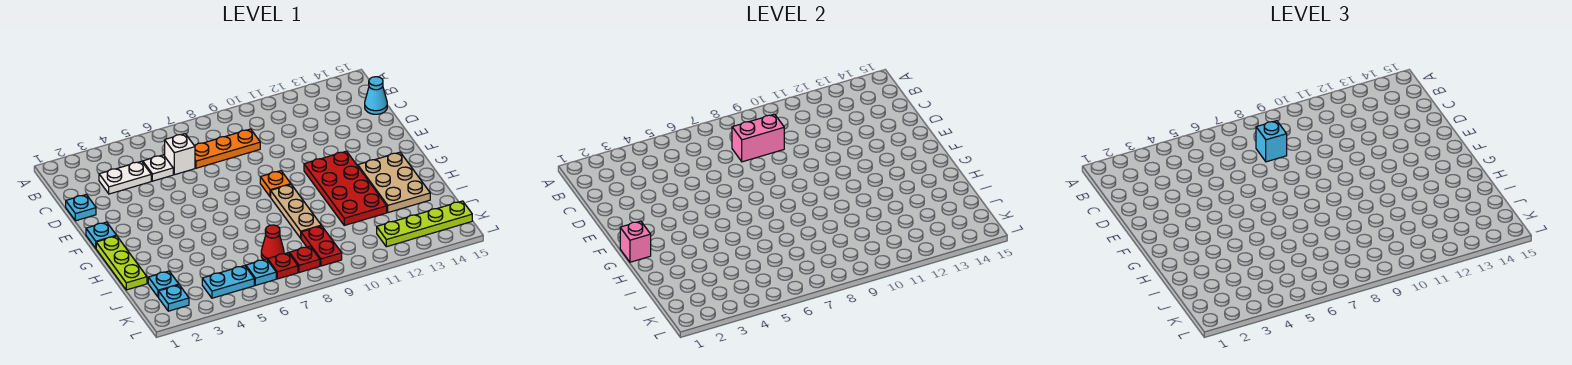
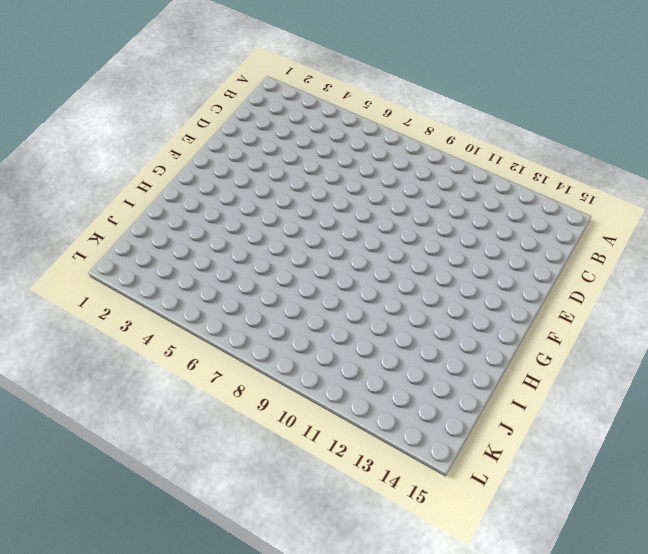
none -> white 1x2 plate [99,161,151,194]
none -> white 1x1 plate [143,155,173,181]
none -> white 1x1 brick [165,134,195,175]

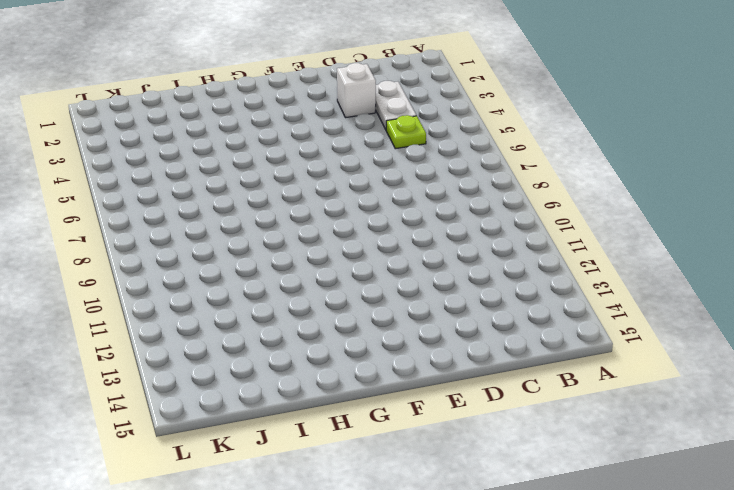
lime 1x1 plate [386,115,426,149] -> white 1x1 plate [143,155,173,181]
white 1x1 brick [337,63,376,118] -> white 1x1 brick moved to [165,134,195,175]
none -> orange 1x3 plate [195,129,260,168]
none -> cyan 1x1 cone [365,77,387,114]
none -> cyan 1x1 plate [66,195,96,221]

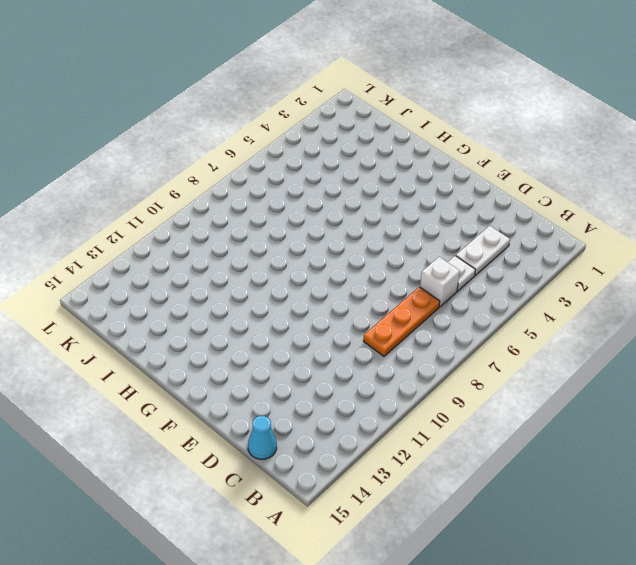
none -> cyan 1x1 plate [66,195,96,221]
none -> cyan 1x1 plate [86,222,116,248]
none -> orange 1x1 plate [260,171,291,197]

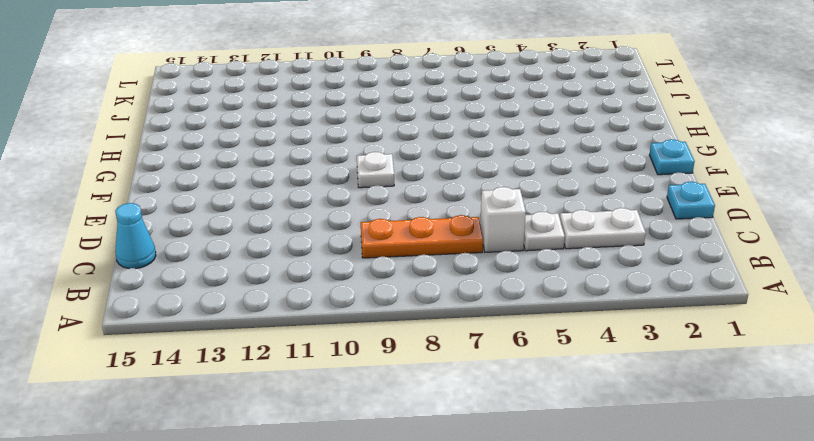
white 1x1 plate [357,152,394,188] -> orange 1x1 plate [260,171,291,197]
none -> red 2x4 plate [304,151,387,225]
none -> lime 1x3 plate [96,236,147,290]
none -> tan 1x3 plate [271,185,321,238]

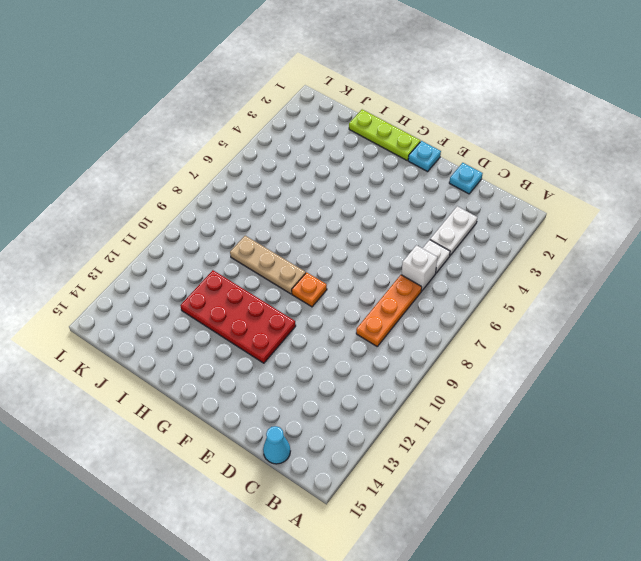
none -> tan 2x3 plate [358,152,430,213]
none -> cyan 1x1 plate [148,271,179,297]
none -> red 1x1 cone [261,225,284,260]

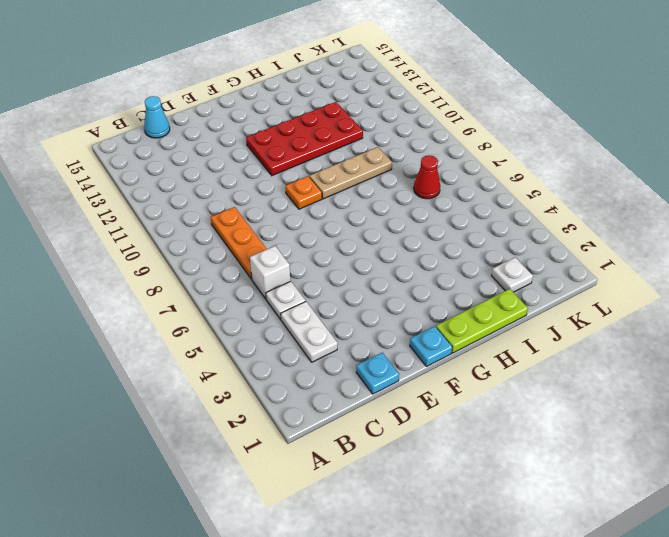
white 1x1 plate [492,257,533,292] -> cyan 1x1 plate [148,271,179,297]
none -> tan 2x3 plate [358,152,430,213]
none -> red 1x2 plate [301,226,342,266]
none -> cyan 1x1 plate [159,285,189,311]

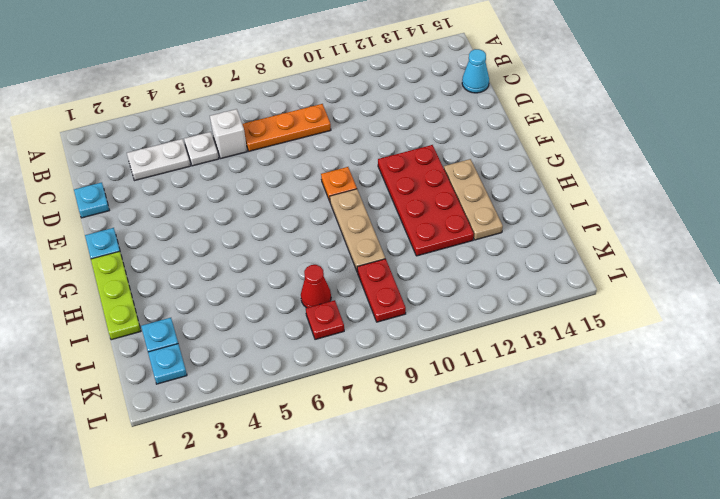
tan 1x3 plate [444,159,503,240] -> tan 2x3 plate [358,152,430,213]
none -> cyan 1x2 plate [202,266,254,298]
none -> cyan 1x1 plate [246,259,276,285]
none -> red 1x1 plate [289,246,320,273]

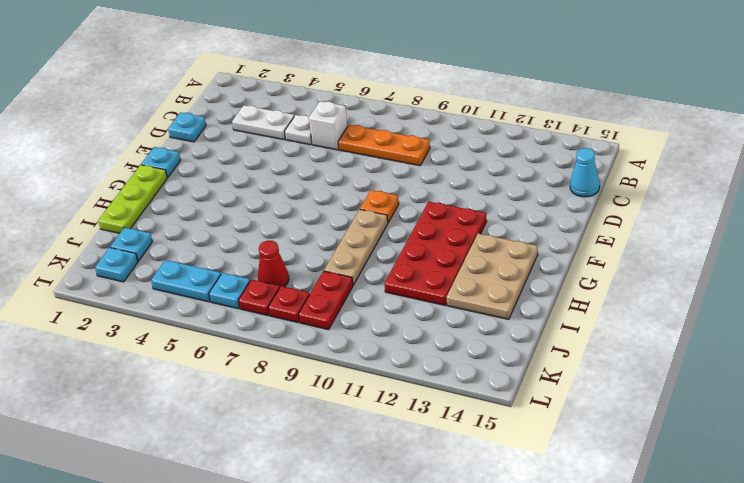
none -> lime 1x4 plate [377,201,472,247]
none -> pink 1x2 brick [732,114,784,162]
none -> pink 1x1 brick [620,221,651,262]

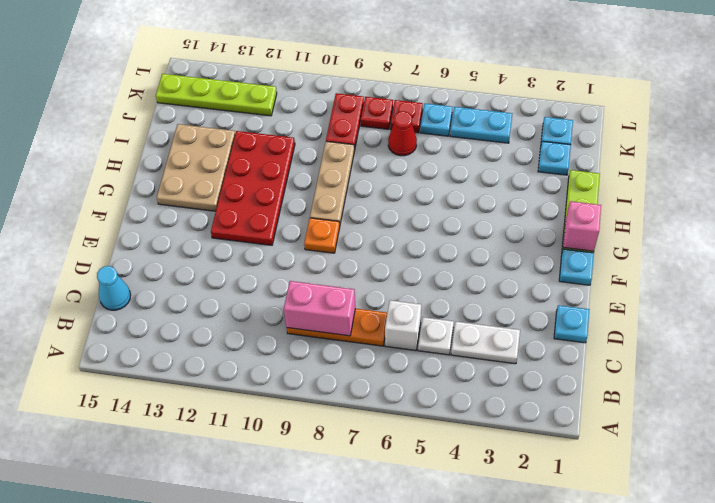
none -> cyan 1x1 brick [1256,121,1287,162]

